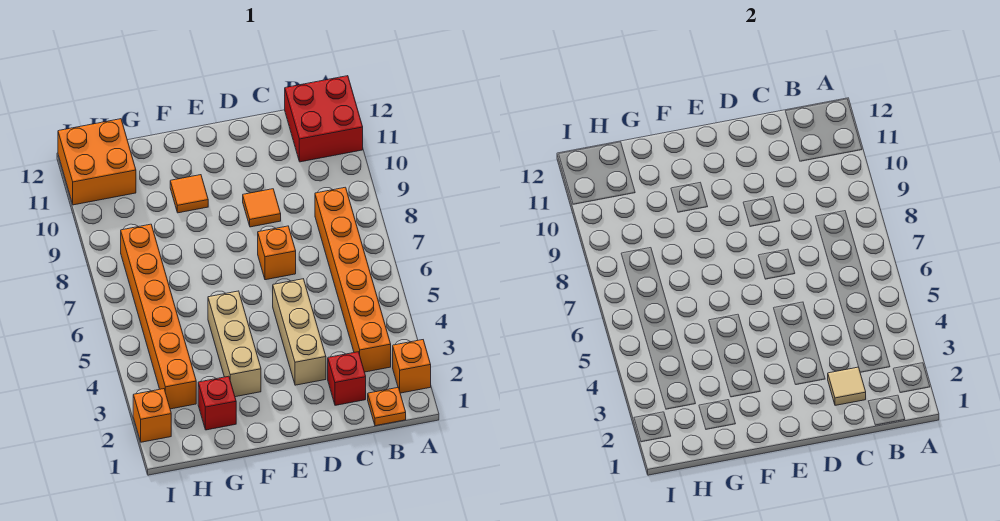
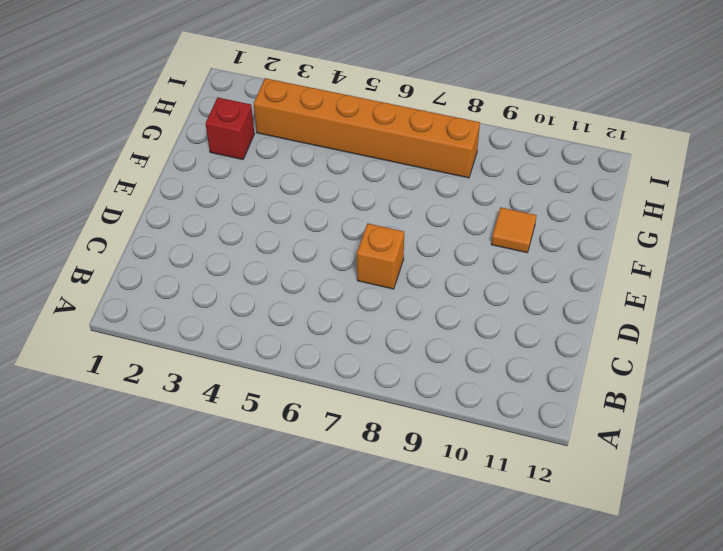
none -> orange 1x1 brick [393,340,431,393]
none -> red 2x2 brick [285,76,363,162]
none -> orange 1x1 plate [368,388,406,426]

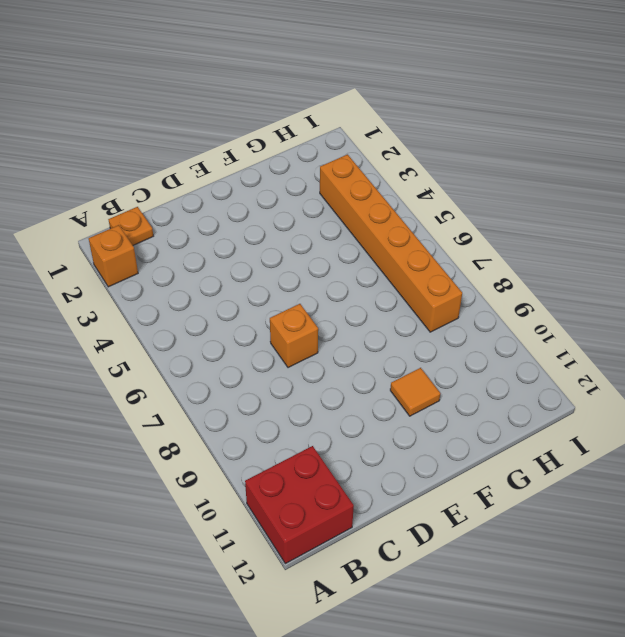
none -> orange 1x6 brick [315,187,391,372]
none -> red 1x1 brick [328,352,366,405]
none -> tan 1x3 brick [273,279,326,385]

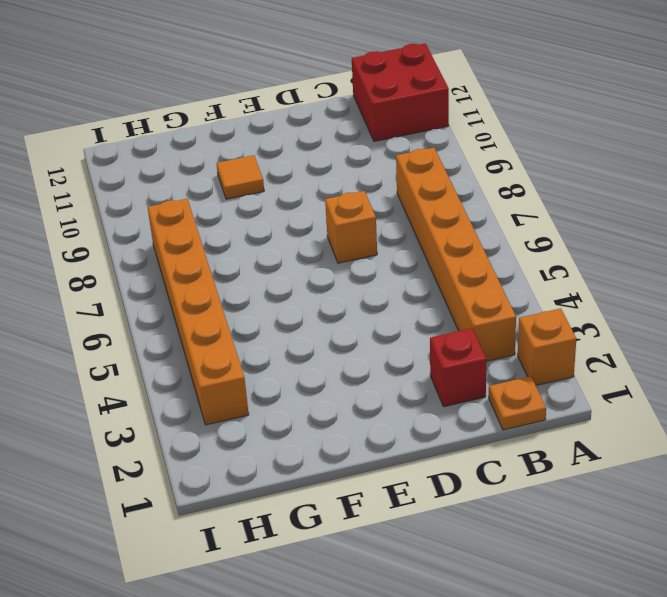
none -> tan 1x3 brick [273,279,326,385]
none -> orange 1x1 tile [243,189,281,227]
none -> tan 1x3 brick [208,291,261,397]

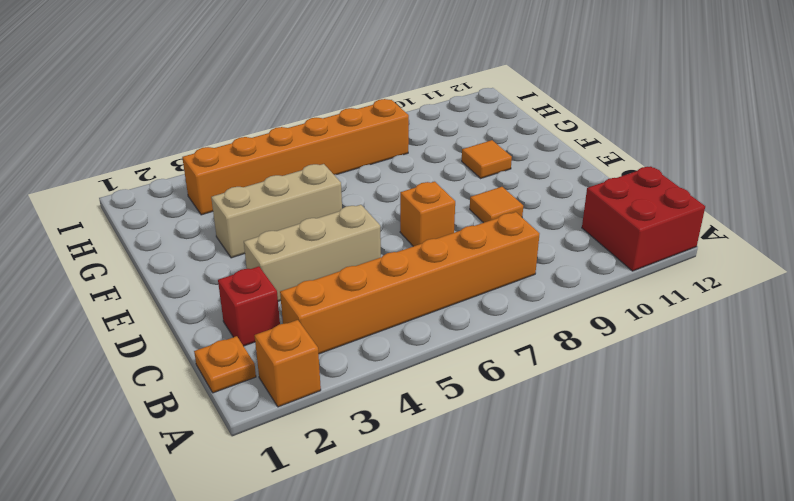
none -> red 1x1 brick [198,376,236,430]
none -> orange 2x2 brick [58,119,136,205]
none -> orange 1x1 brick [133,389,171,442]

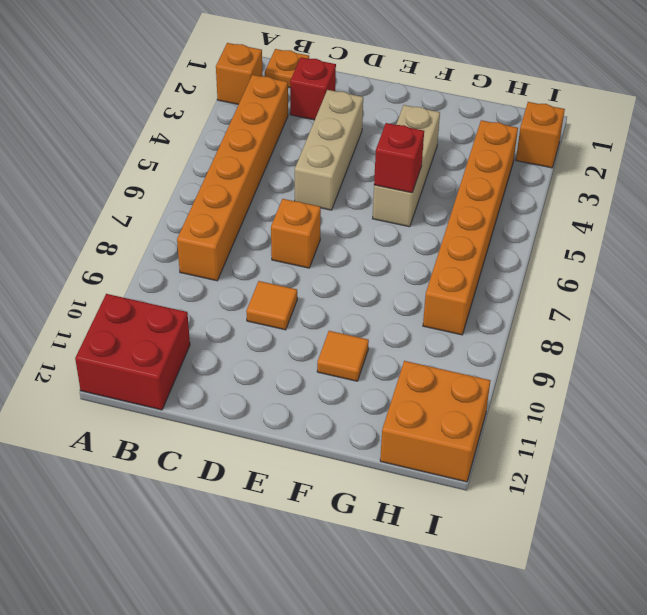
red 1x1 brick [374,123,424,193] -> red 1x1 brick moved to [198,376,236,430]
none -> tan 1x1 tile [828,367,866,405]

